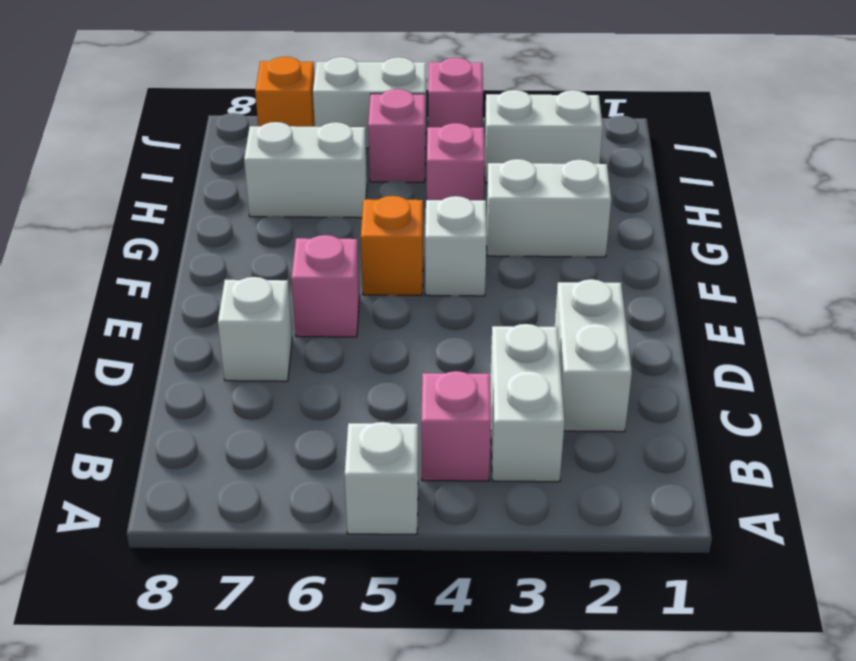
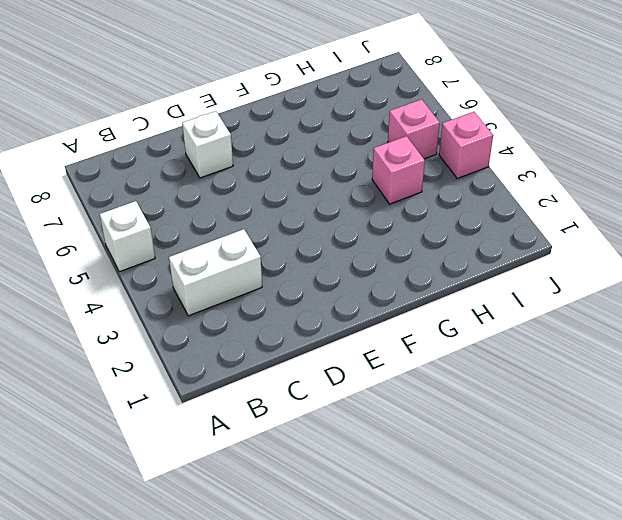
none -> pink 1x1 brick [421,371,491,481]
none -> white 1x2 brick [555,279,632,432]
none -> pink 1x1 brick [291,235,360,337]

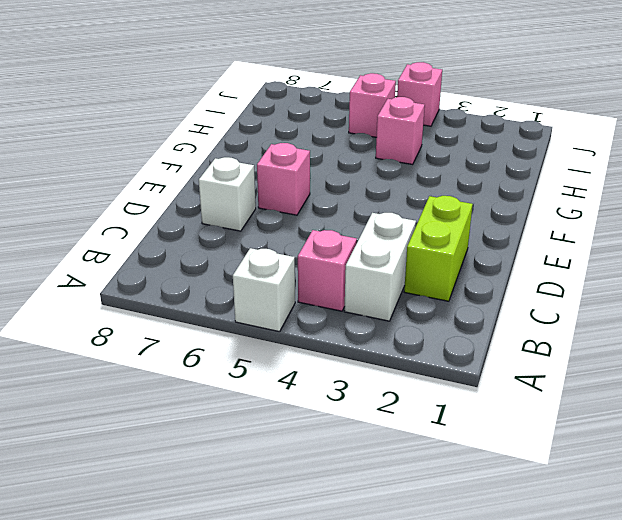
lime 1x2 brick [404,196,473,301] -> white 1x2 brick [555,279,632,432]
none -> white 1x1 brick [425,196,487,296]
none -> orange 1x1 brick [361,196,423,295]
none -> white 1x2 brick [486,159,611,257]

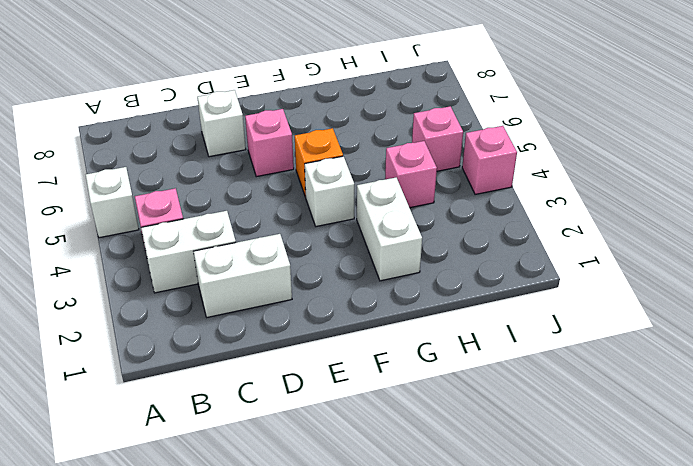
none -> white 1x2 brick [244,122,367,218]
none -> white 1x2 brick [485,90,603,183]
none -> white 1x2 brick [313,57,426,148]

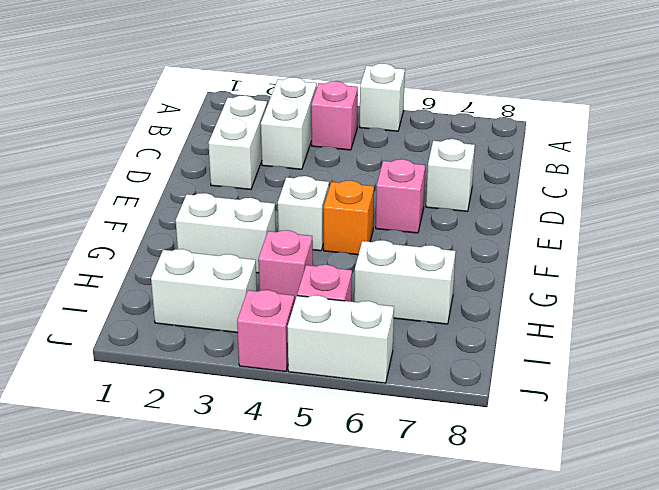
none -> orange 1x1 brick [255,57,315,127]

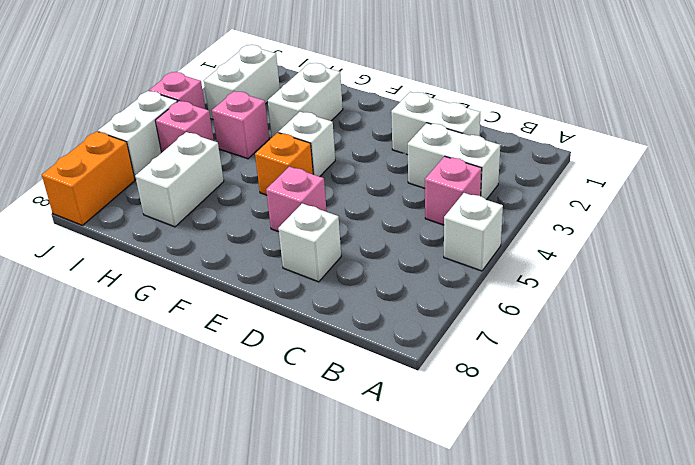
orange 1x2 brick [42,131,135,225] -> orange 1x1 brick [255,57,315,127]

